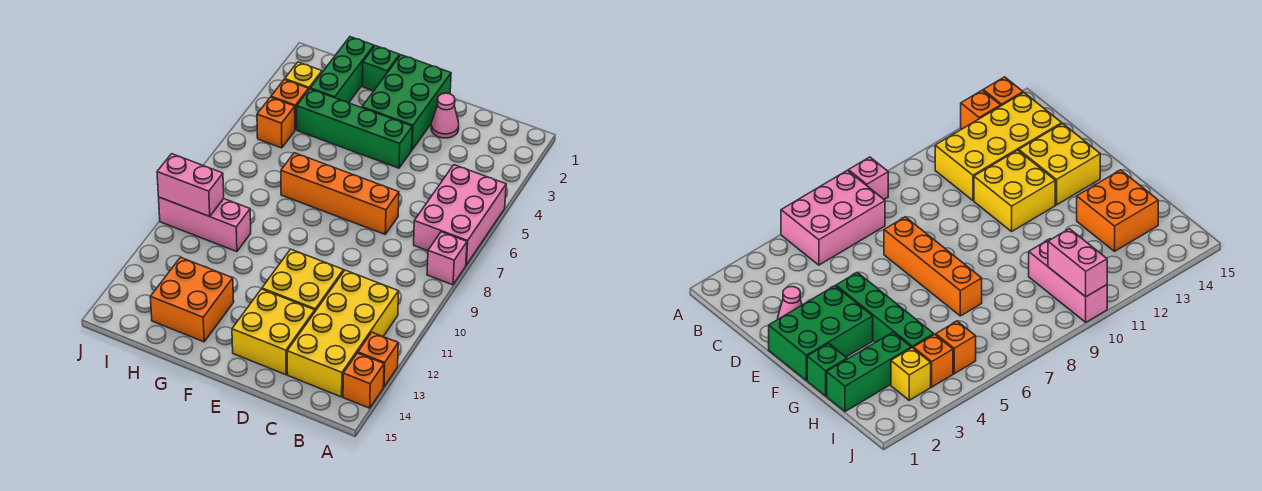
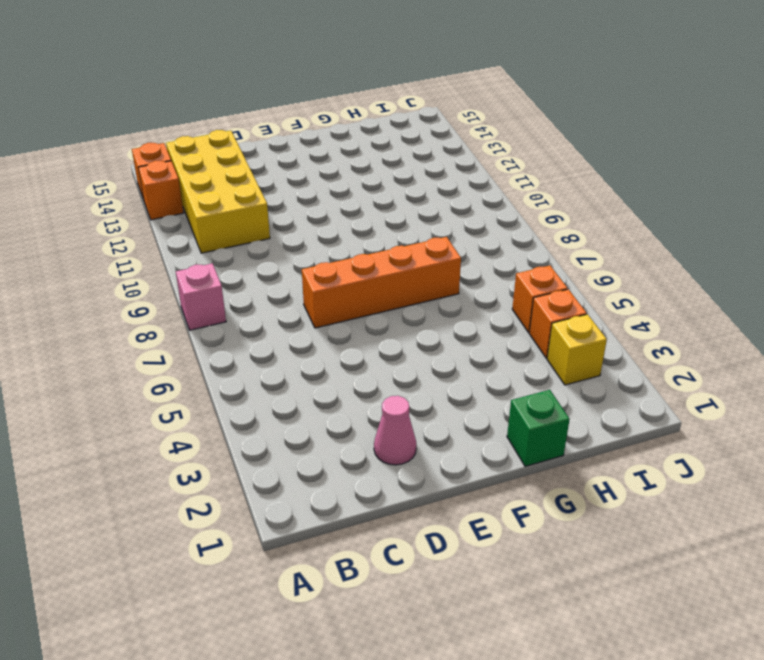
none -> pink 2x3 brick [414,165,506,265]
none -> yellow 2x2 brick [262,249,344,311]
none -> yellow 2x2 brick [232,289,315,375]

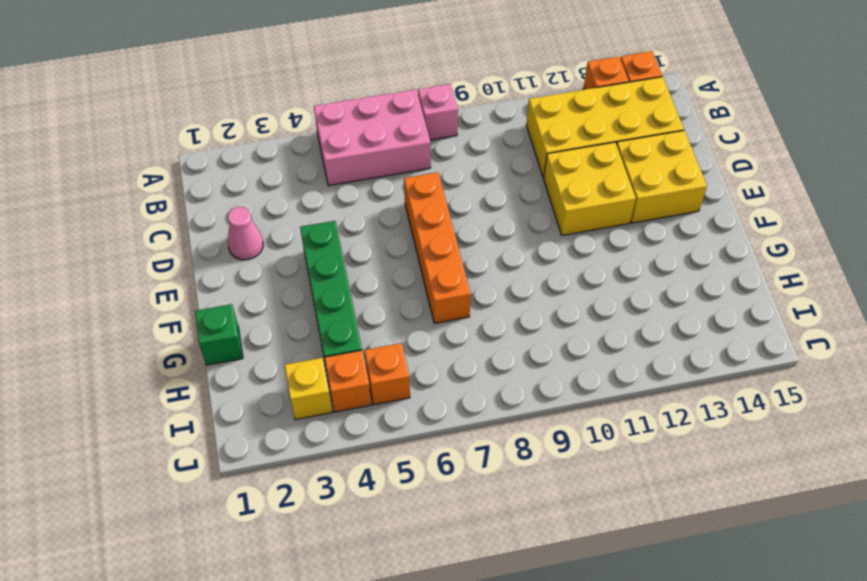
none -> green 2x3 brick [362,55,451,150]
none -> orange 2x2 brick [150,257,234,342]
none -> green 1x3 brick [310,37,374,103]

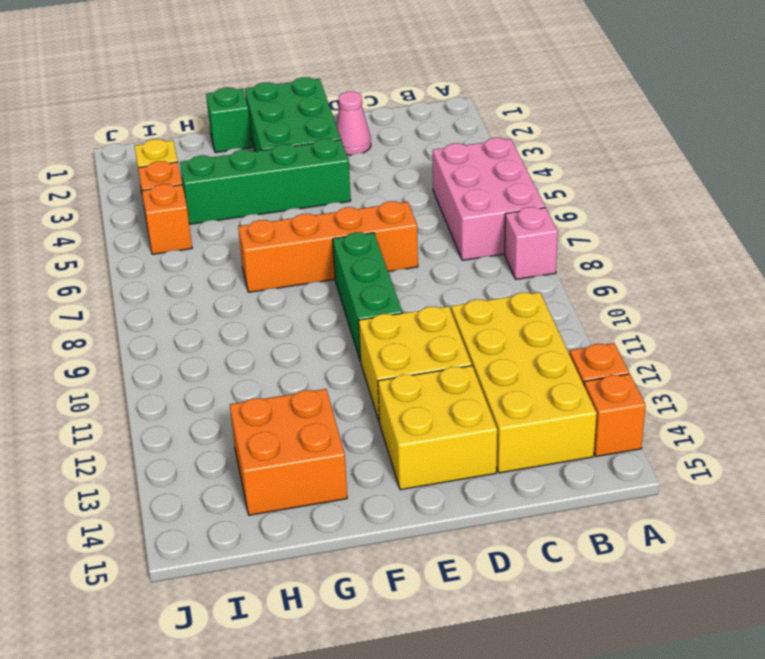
green 1x3 brick [333,232,402,361] -> green 1x3 brick moved to [310,37,374,103]
none -> pink 1x3 brick [159,197,251,252]
none -> pink 1x2 brick [157,154,224,216]

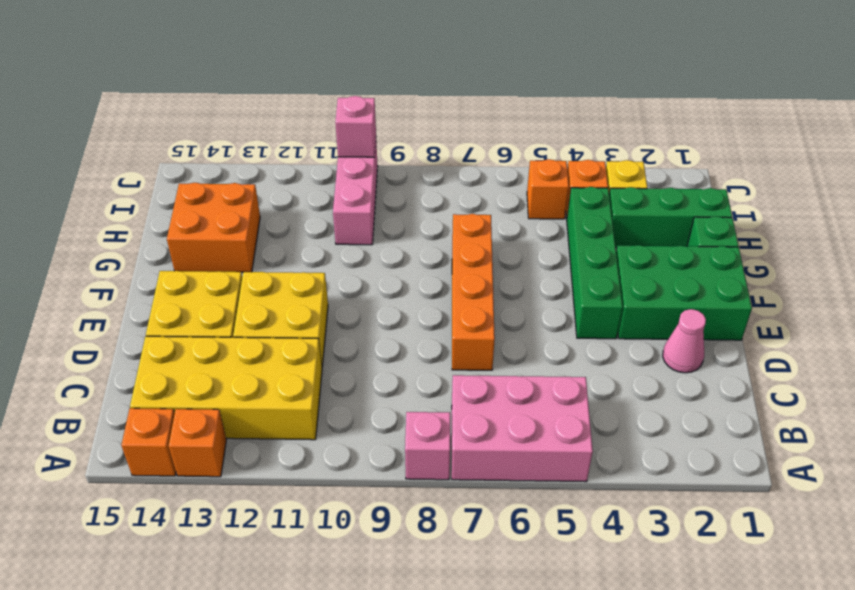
pink 1x1 brick [335,96,376,157] -> pink 1x2 brick [157,154,224,216]

